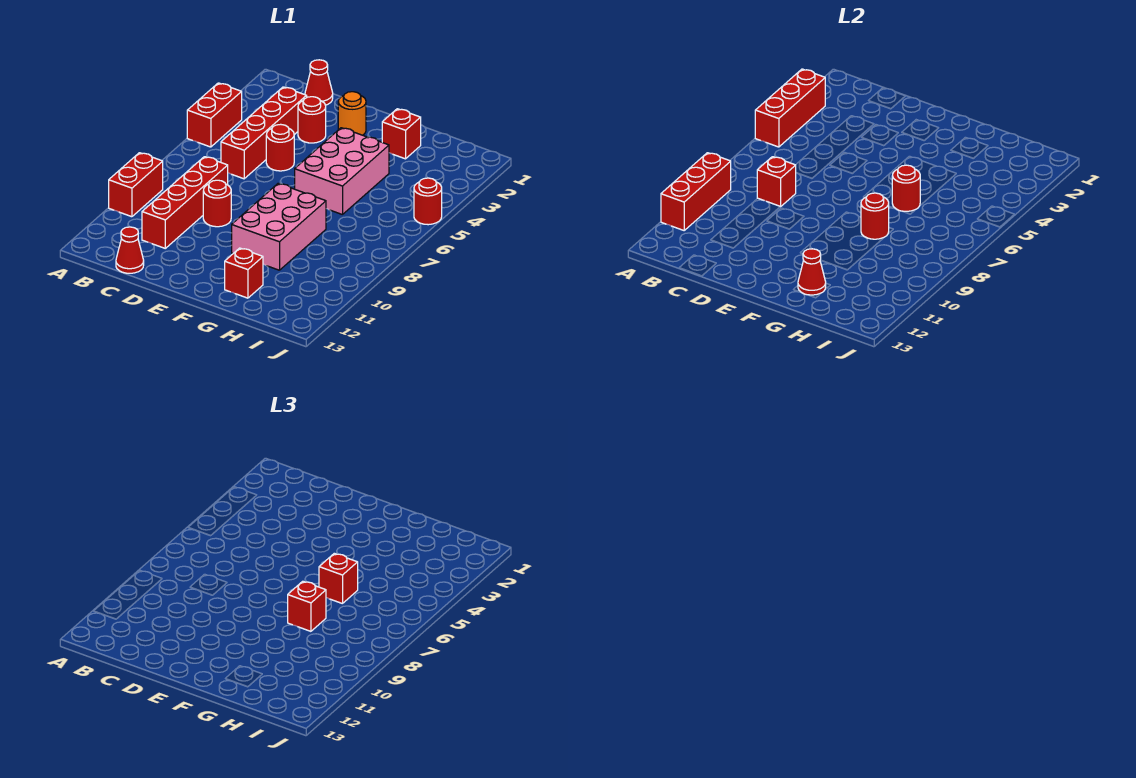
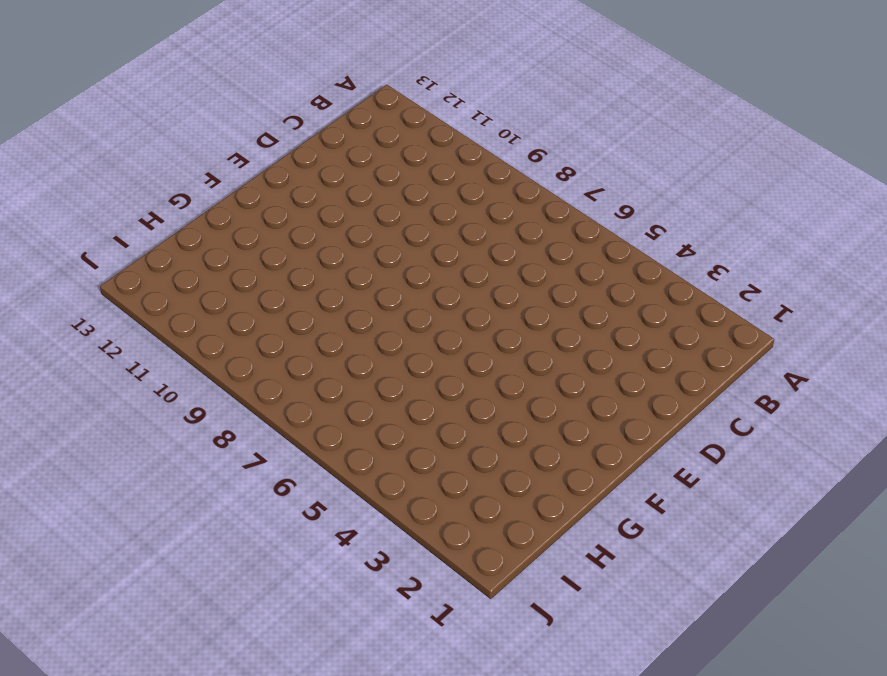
none -> red 1x2 brick [187,83,242,147]
none -> red 1x2 brick [109,153,163,217]
none -> red 1x1 cone [305,60,333,105]

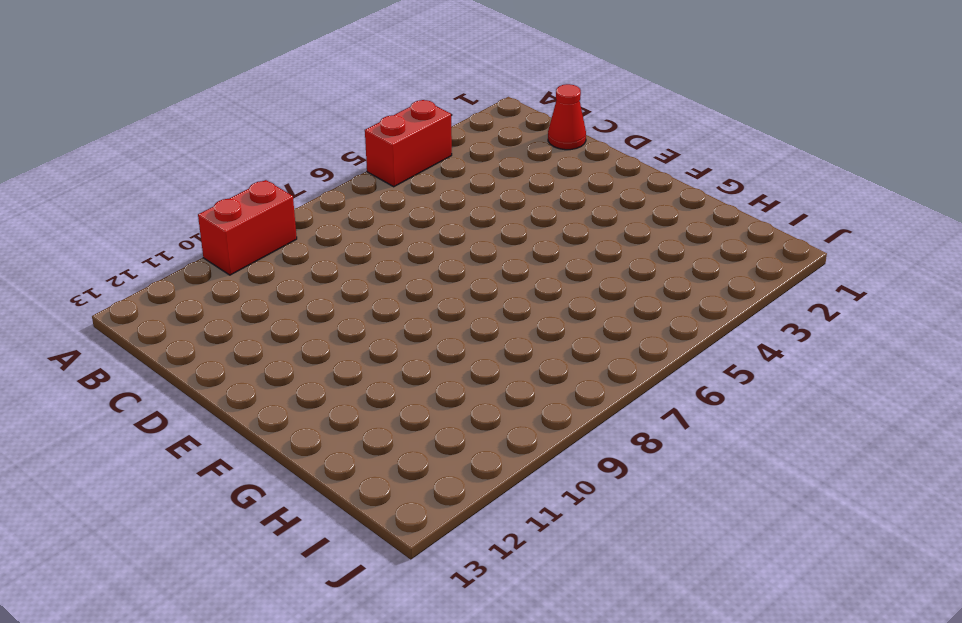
none -> red 1x4 brick [221,87,307,179]
none -> red 1x4 brick [142,157,228,248]
none -> red 1x1 cone [116,227,144,273]

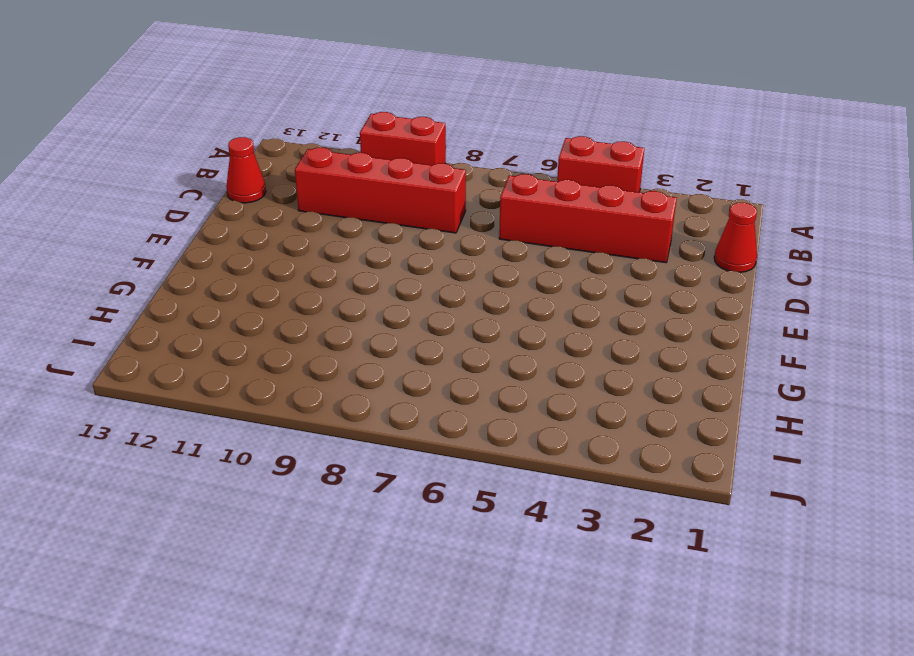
none -> red 1x1 round brick [298,97,326,143]
none -> red 1x1 round brick [266,124,294,171]
none -> red 1x1 round brick [203,180,231,227]

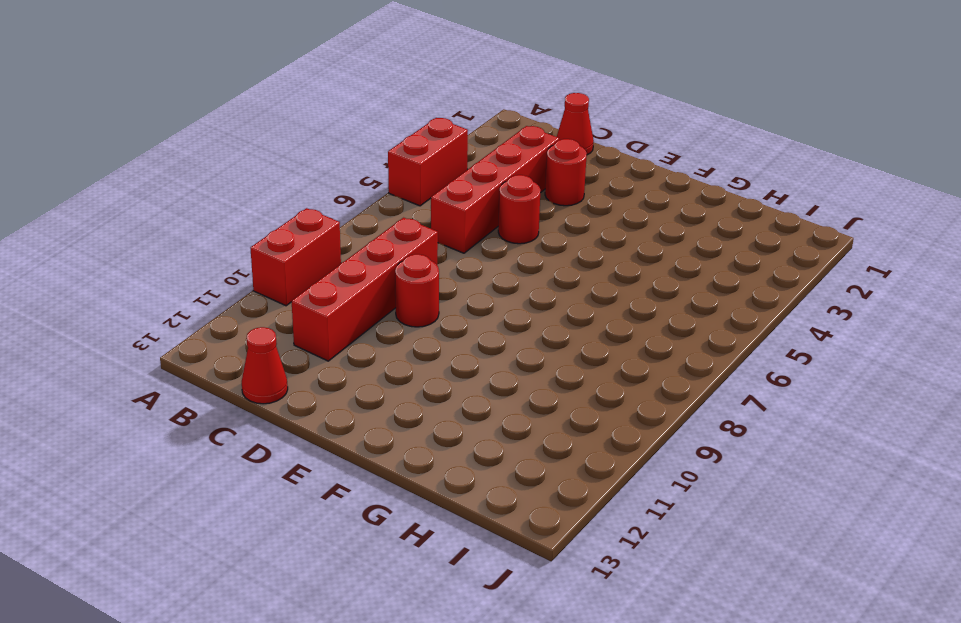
none -> orange 1x1 round brick [338,92,366,135]
none -> pink 2x3 brick [295,128,389,215]
none -> pink 2x3 brick [232,183,326,270]

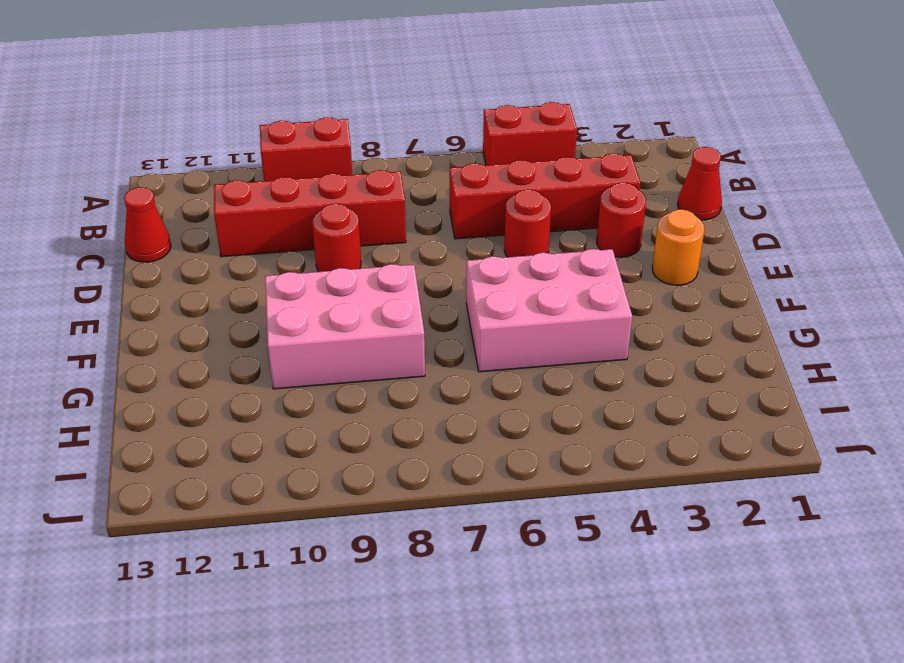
none -> red 1x1 brick [382,109,421,159]
none -> red 1x1 brick [225,248,263,298]
none -> red 1x1 round brick [414,178,442,225]

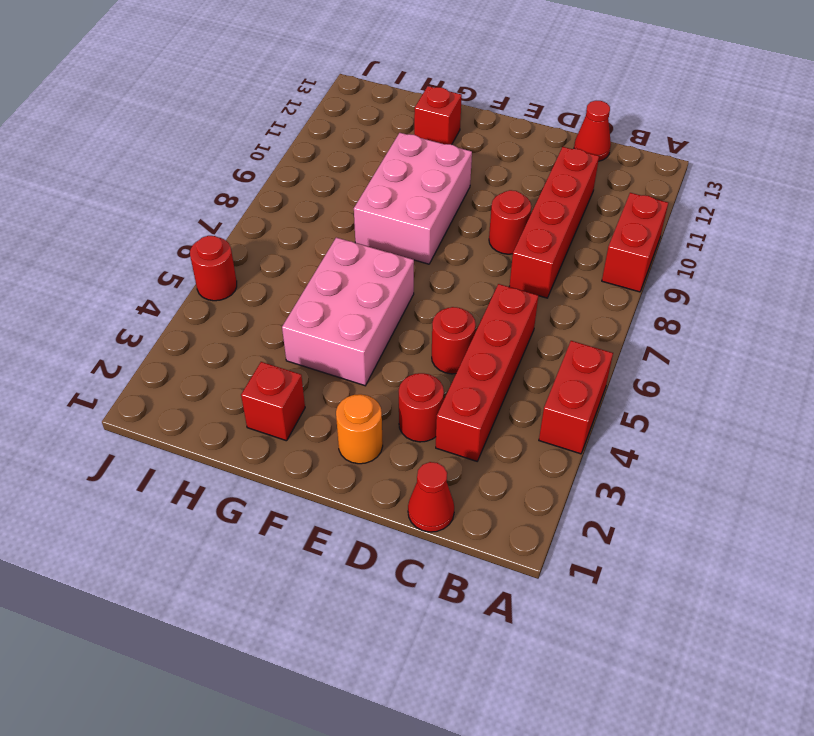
none -> red 1x3 brick [755,69,825,147]
none -> red 1x3 brick [661,153,731,230]
none -> red 1x1 brick [757,157,796,207]

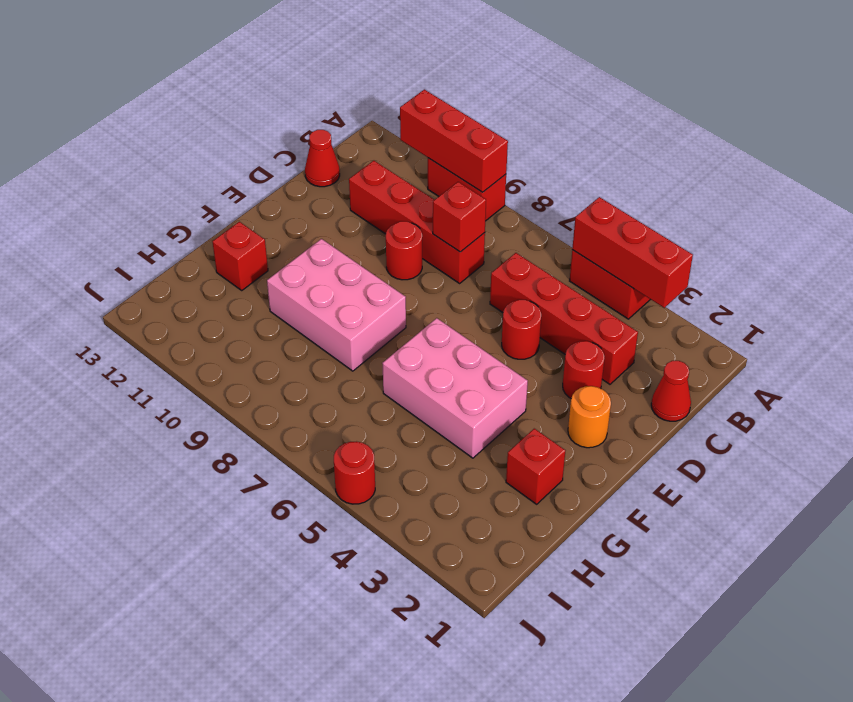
none -> red 1x1 round brick [892,165,920,212]
none -> red 1x1 round brick [861,193,889,239]
none -> red 1x1 cone [798,249,826,295]

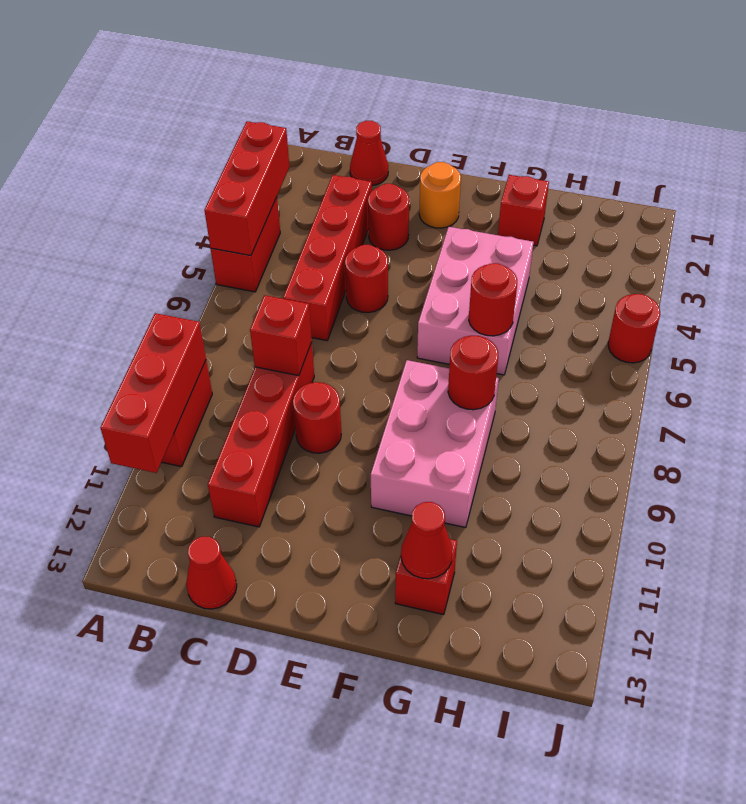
none -> red 1x1 brick [319,553,358,604]
none -> red 1x1 brick [288,581,326,631]

